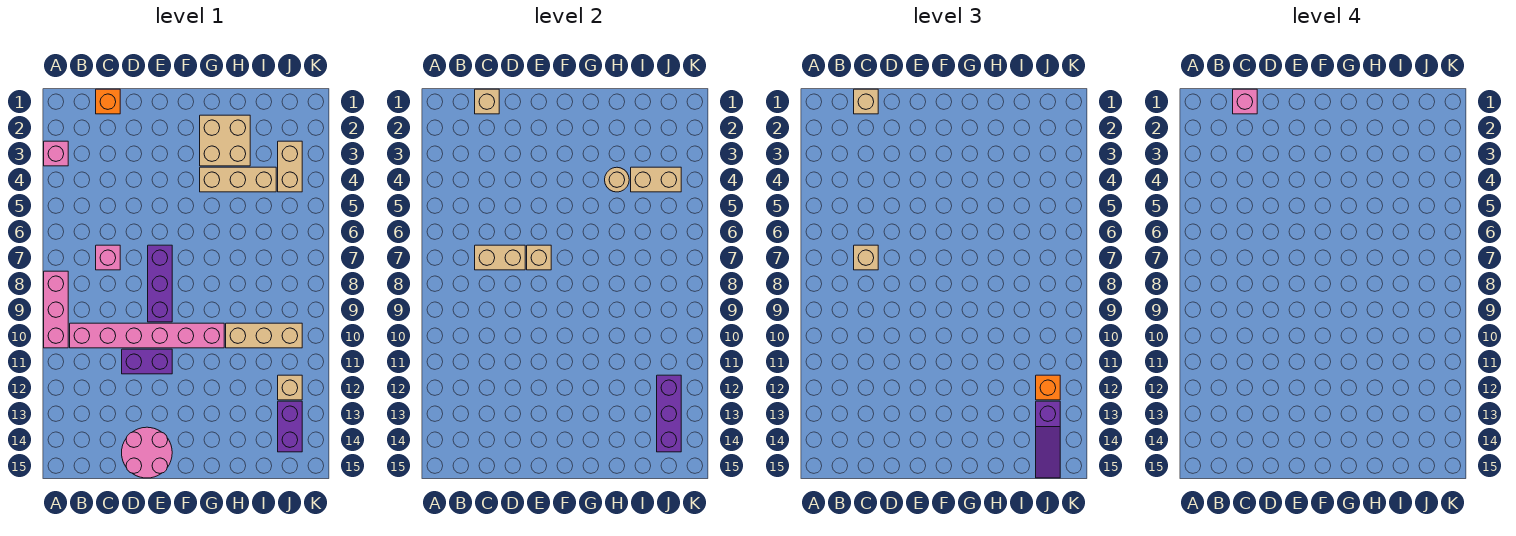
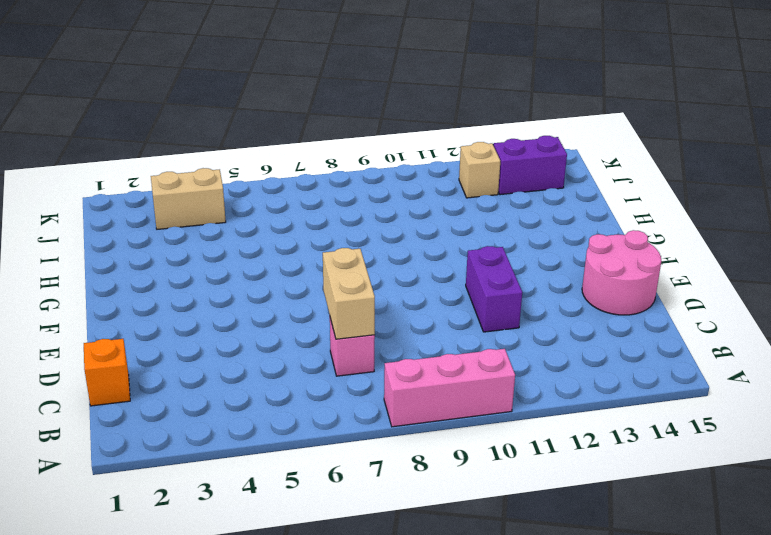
none -> pink 1x1 brick [44,141,68,166]
none -> pink 1x6 brick [70,323,224,348]
none -> purple 1x3 brick [148,245,172,322]

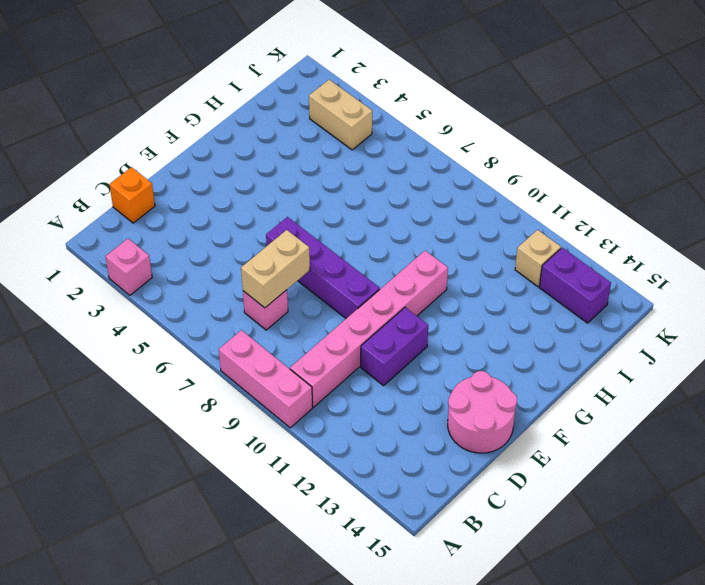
purple 1x4 brick [266,217,380,318] -> purple 1x3 brick [148,245,172,322]
none -> tan 2x2 brick [200,115,250,166]
none -> tan 1x3 brick [200,167,276,192]
none -> tan 1x3 brick [226,323,302,348]

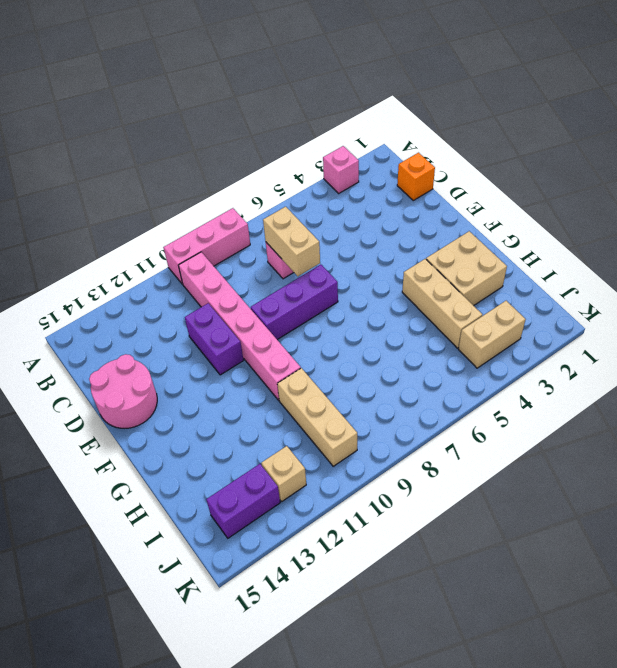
none -> tan 1x1 brick [475,89,499,114]
none -> tan 1x1 brick [527,245,551,270]
none -> tan 1x1 round brick [605,167,629,192]

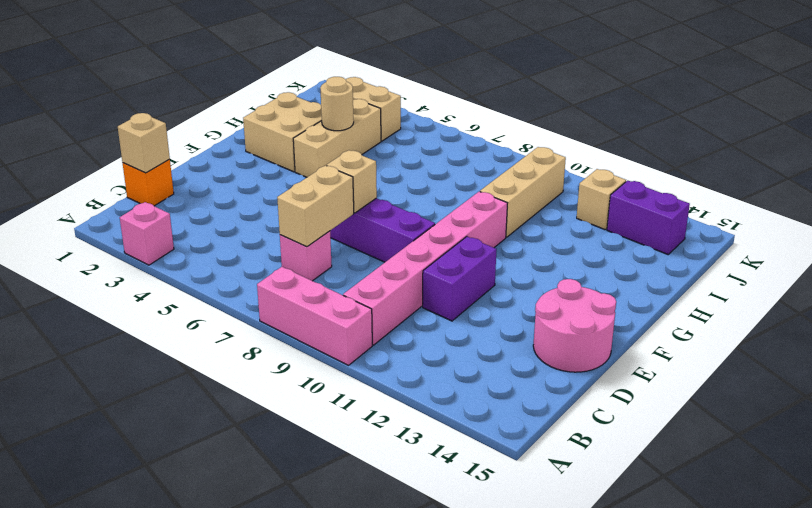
none -> tan 1x2 brick [631,167,681,192]
none -> purple 1x3 brick [657,375,681,452]
none -> tan 1x1 brick [854,89,878,114]

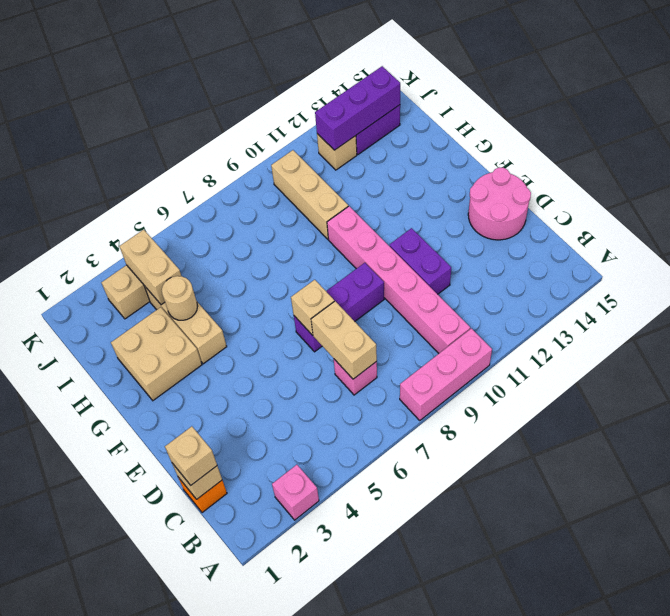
none -> tan 1x1 brick [854,245,878,270]
none -> orange 1x1 brick [1036,375,1060,400]
none -> purple 1x3 slope [1036,401,1060,478]

